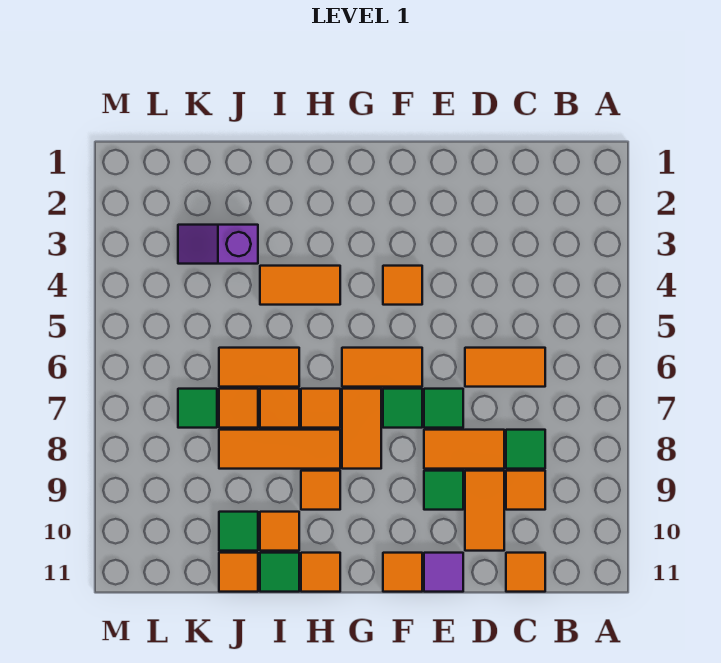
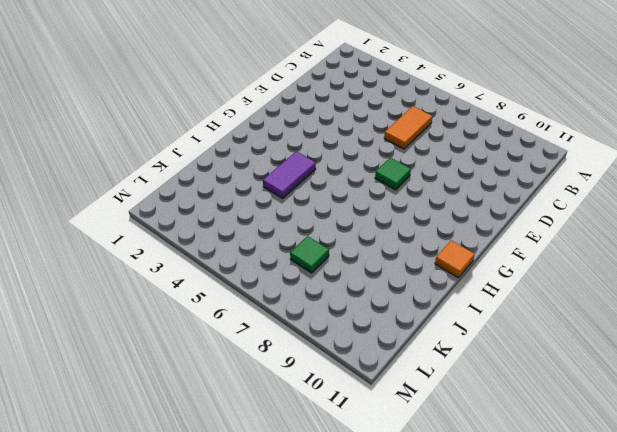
purple 1x2 tile [263,151,316,198] -> orange 1x2 tile [260,266,340,305]
none -> green 1x1 tile [506,430,545,469]
none -> orange 1x1 tile [506,471,545,510]
none -> orange 1x1 tile [506,553,545,592]

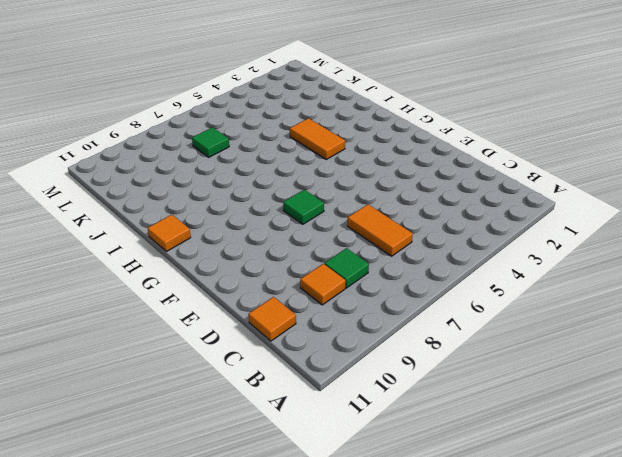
none -> orange 1x2 tile [424,430,504,469]
none -> orange 1x2 tile [465,471,504,551]
none -> green 1x1 tile [424,389,463,428]

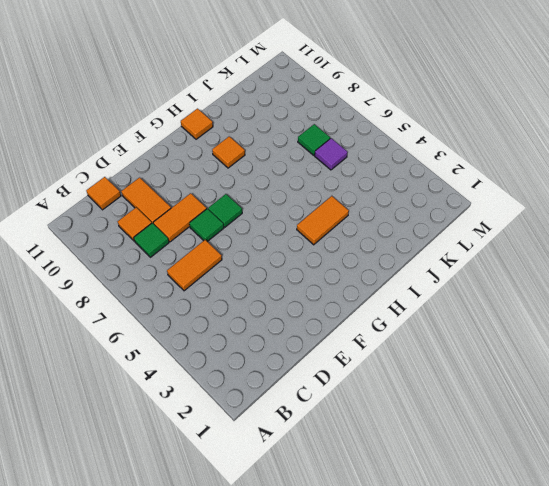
purple 1x1 tile [315,138,348,170] -> purple 1x1 tile moved to [424,553,463,592]
none -> green 1x1 tile [424,471,463,510]
none -> orange 1x1 tile [383,266,422,305]
none -> orange 1x2 tile [342,348,422,387]

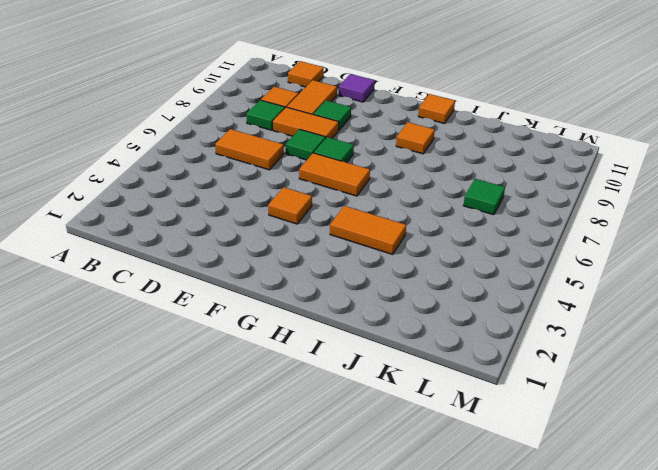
none -> orange 1x1 tile [383,553,422,592]
none -> orange 1x2 tile [342,389,381,469]
none -> orange 1x1 tile [301,389,340,428]

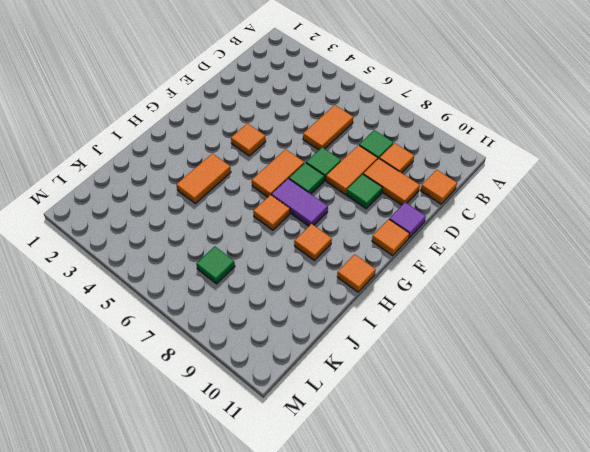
purple 1x2 tile [271,179,328,226] -> orange 1x2 tile [342,389,381,469]
none -> orange 1x3 tile [219,430,340,469]
none -> orange 1x2 tile [219,348,299,387]
none -> orange 1x1 tile [260,389,299,428]

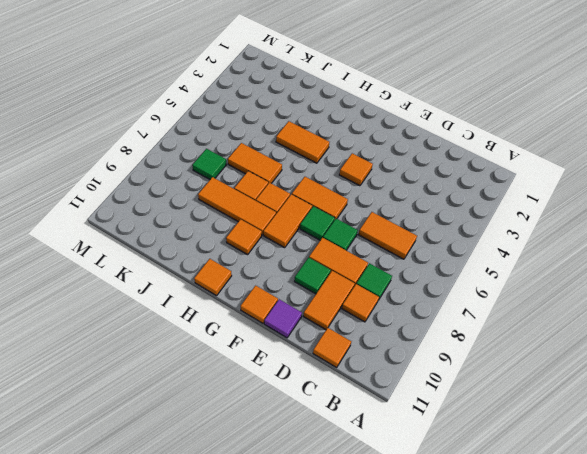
none -> orange 1x1 tile [260,512,299,551]
none -> green 1x1 tile [260,553,299,592]
none -> purple 1x2 slope [178,225,258,264]

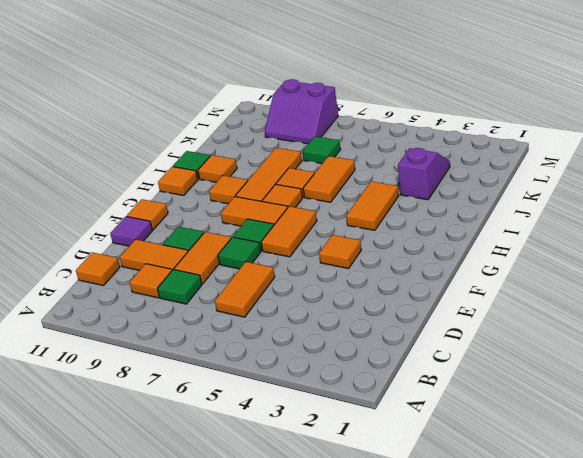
purple 2x2 slope [265,79,338,144] -> none
none -> orange 1x1 tile [219,389,258,428]
none -> green 1x1 tile [219,512,258,551]
none -> orange 1x1 tile [219,553,258,592]

